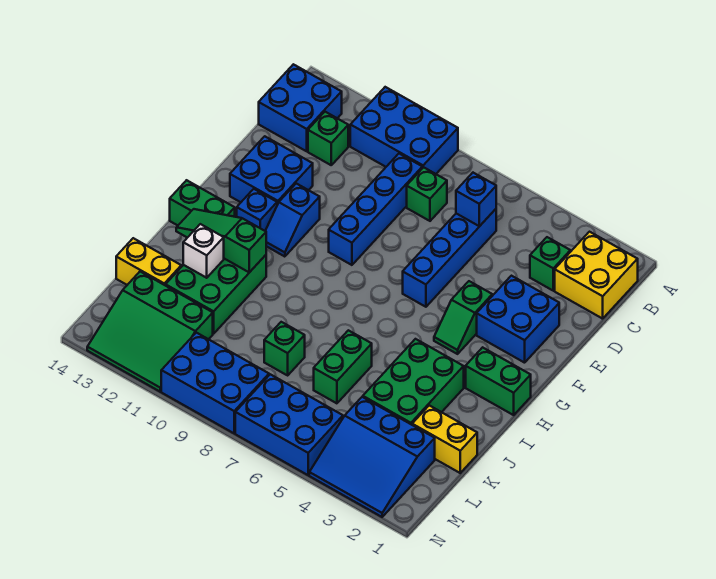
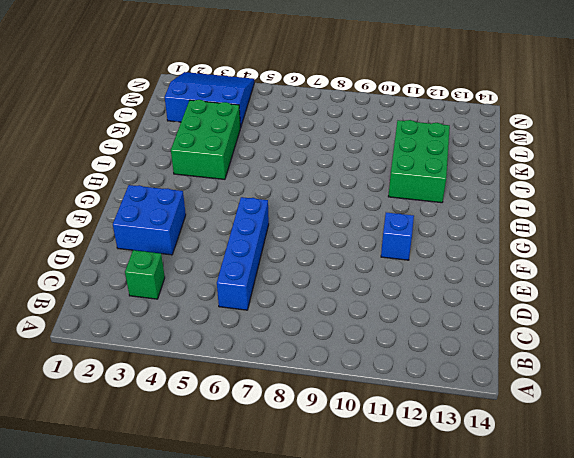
none -> blue 2x3 brick [350,87,458,174]
none -> yellow 2x2 brick [555,232,638,319]
none -> blue 2x2 brick [259,64,342,151]

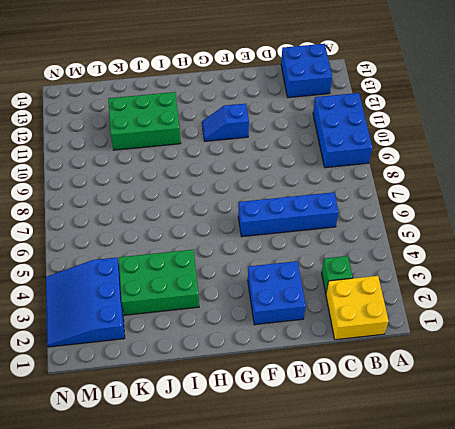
none -> green 1x1 brick [407,167,447,221]
none -> blue 1x4 brick [329,154,422,265]
none -> green 1x1 brick [308,112,348,165]

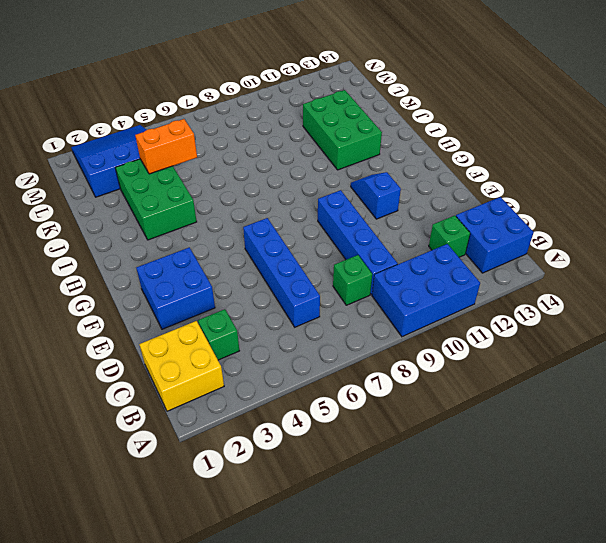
orange 1x2 brick [135,119,197,174] -> none
none -> blue 2x2 brick [230,136,313,205]
none -> green 1x2 slope [434,281,492,354]
none -> blue 1x1 brick [237,189,277,231]

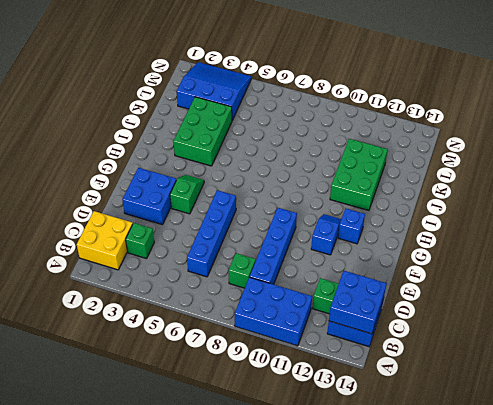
blue 2x2 brick [329,271,387,334] -> blue 2x2 brick moved to [230,136,313,205]
none -> green 1x2 brick [466,347,531,415]
none -> green 1x2 brick [170,180,235,225]
none -> green 1x2 brick [314,330,372,403]

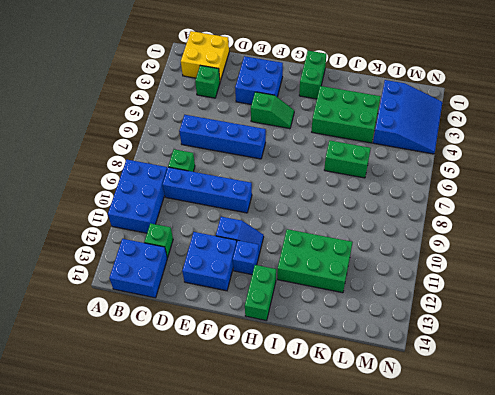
none -> yellow 1x2 brick [412,405,477,473]
none -> green 1x1 brick [264,322,305,375]
none -> yellow 1x2 brick [116,238,181,286]

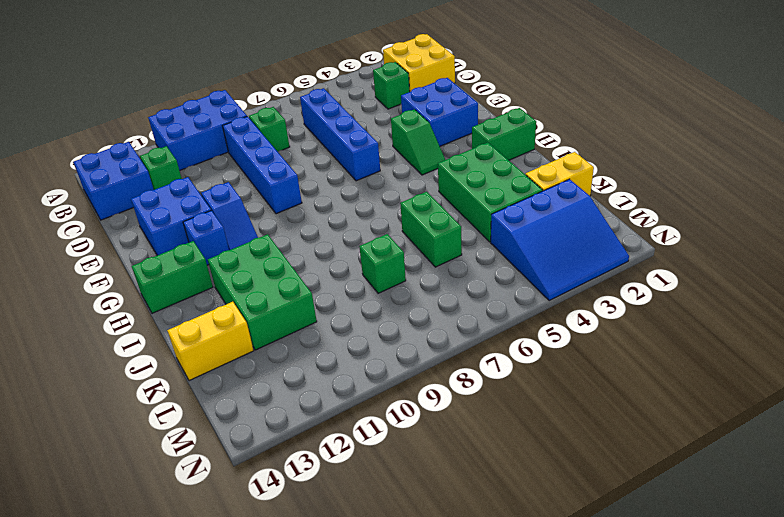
none -> green 3x3 slope [87,272,213,392]
none -> blue 2x3 brick [235,374,343,475]
none -> blue 2x3 brick [161,333,269,433]

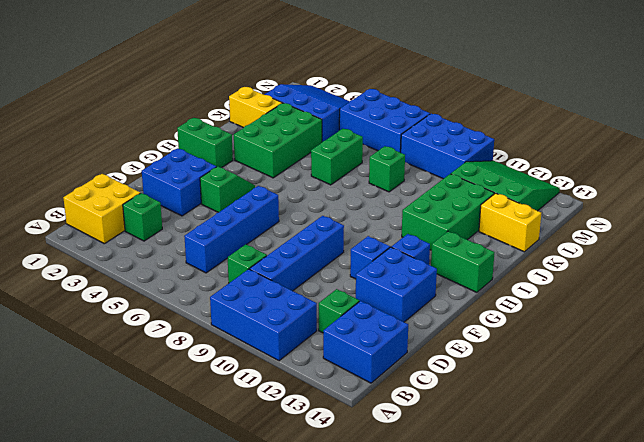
none -> blue 1x1 brick [456,173,496,226]
none -> green 1x3 slope [176,209,266,272]
none -> white 1x1 brick [183,224,224,278]

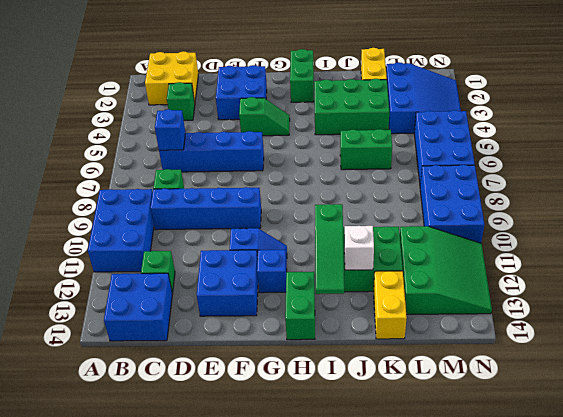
none -> green 1x1 brick [264,322,305,375]

